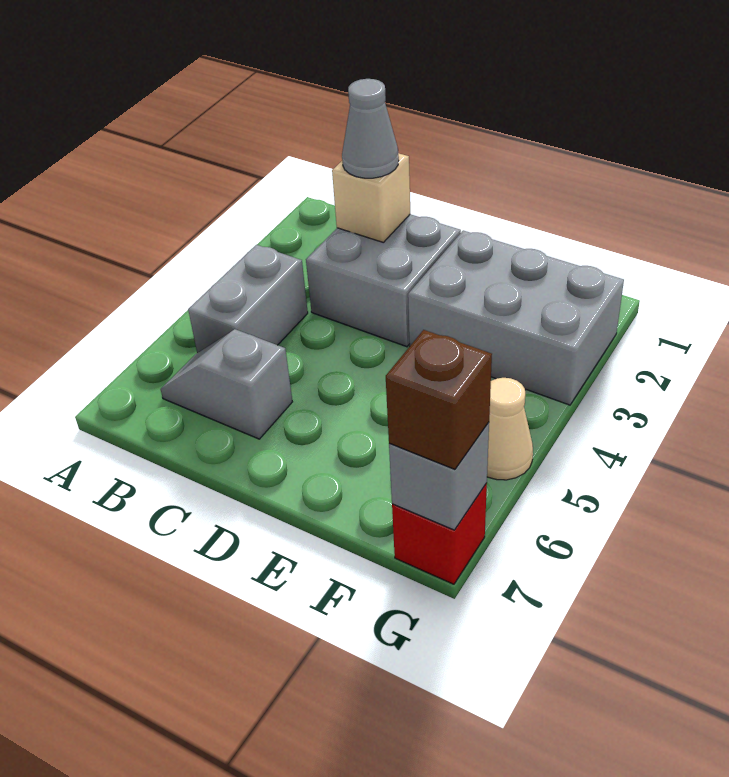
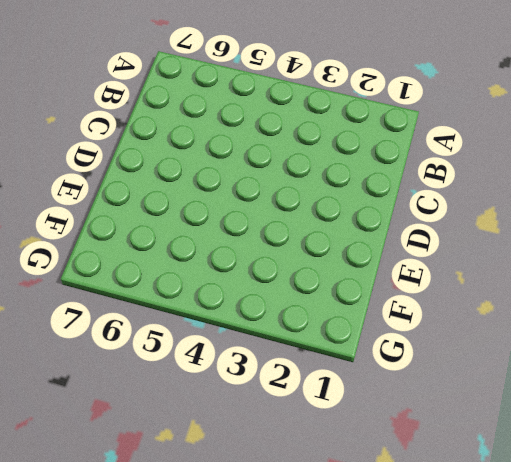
none -> grey 1x2 brick [188,245,308,353]
none -> grey 1x2 slope [161,329,292,439]

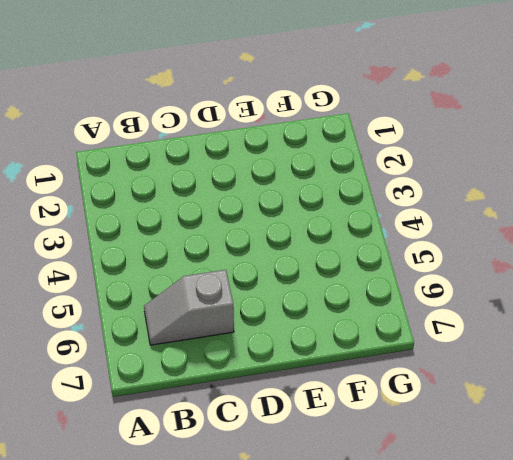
none -> grey 1x2 brick [188,245,308,353]
none -> grey 2x2 brick [306,214,461,347]

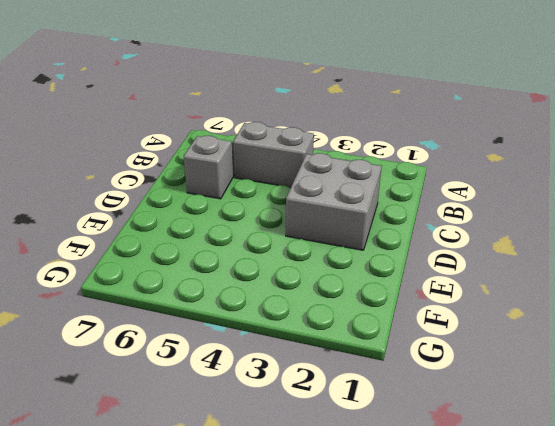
none -> grey 2x3 brick [408,230,624,405]
none -> tan 1x1 cone [487,378,533,480]

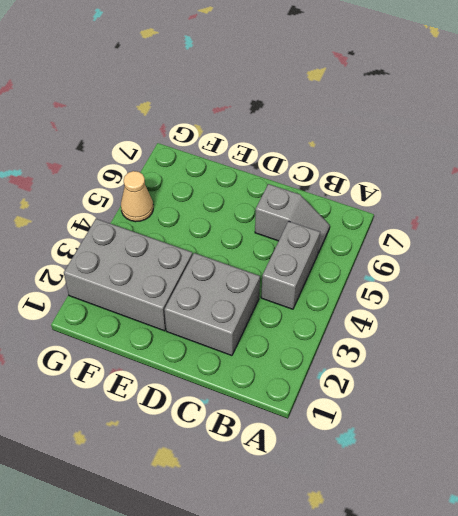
none -> red 1x1 brick [392,484,487,584]
none -> tan 1x1 brick [332,153,410,242]

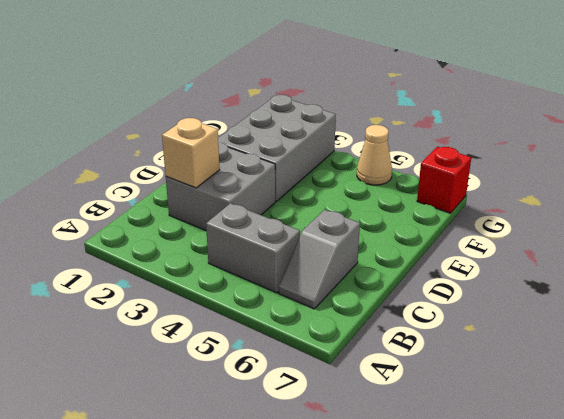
none -> grey 1x1 brick [389,422,489,530]
none -> grey 1x1 cone [342,79,399,178]

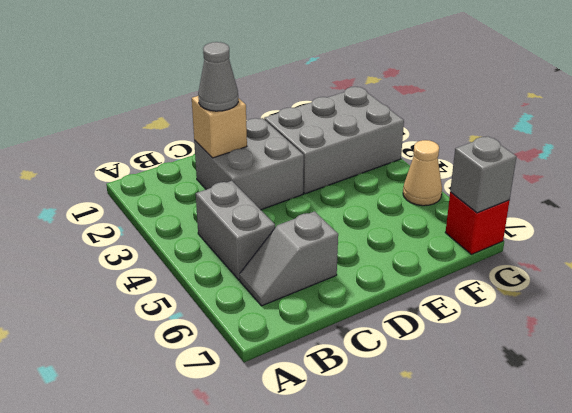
none -> brown 1x1 brick [386,330,492,469]

